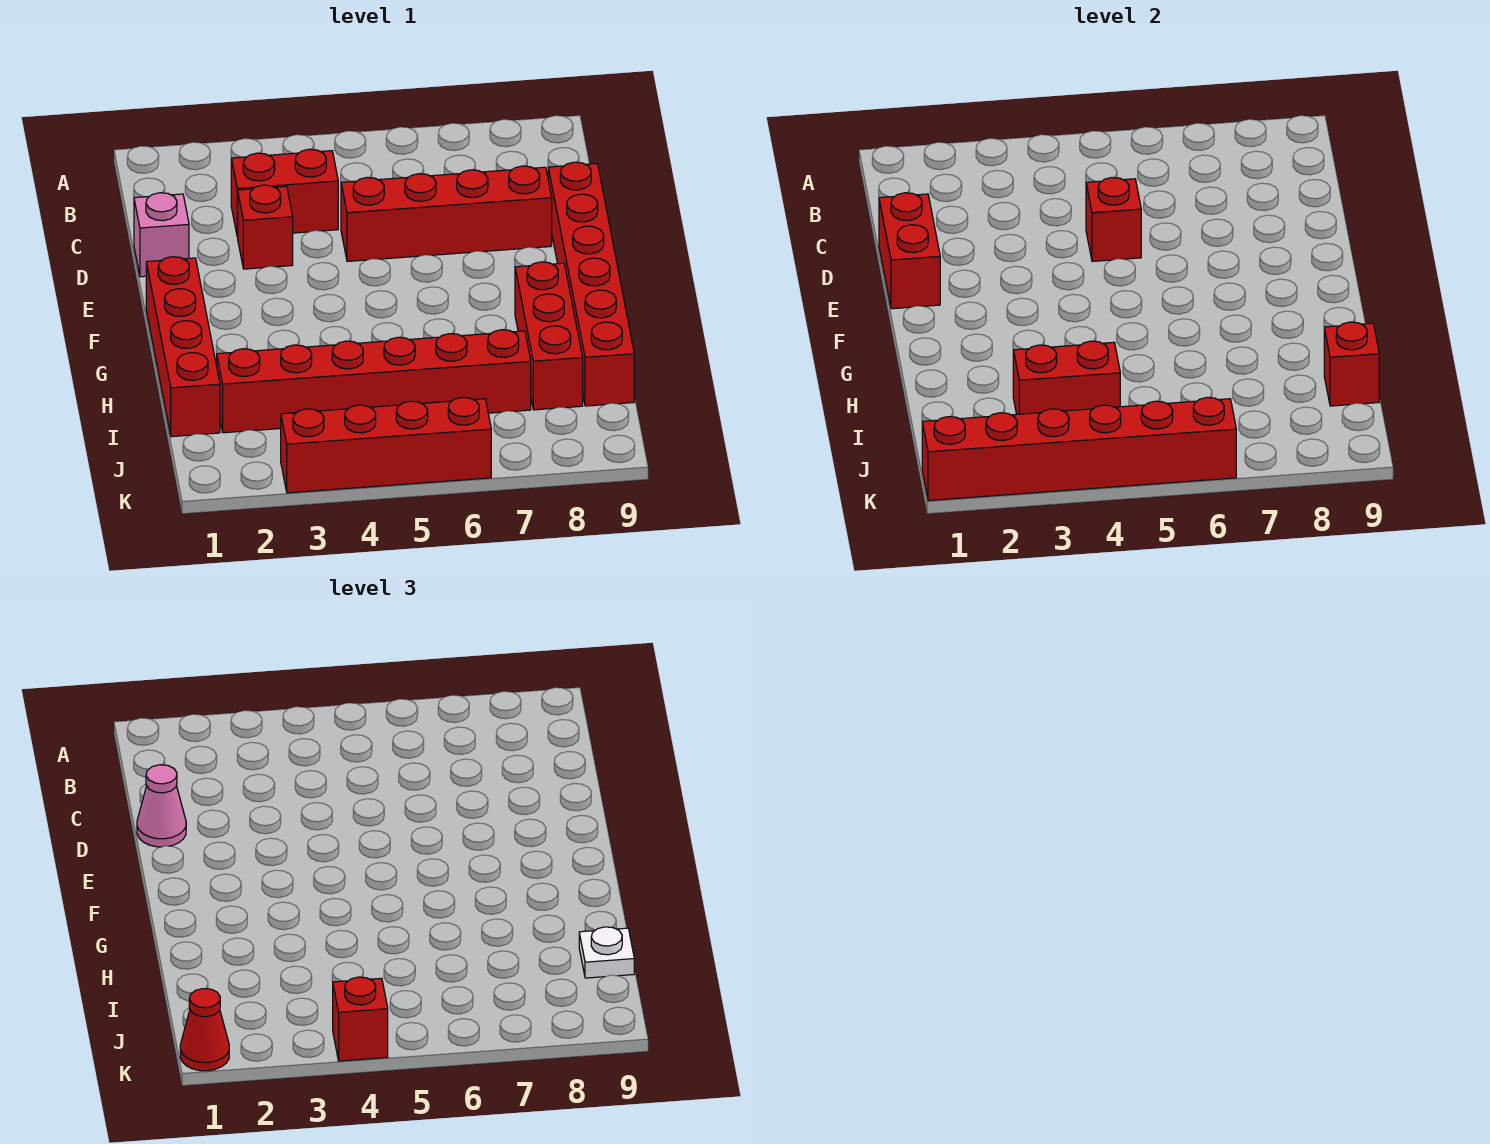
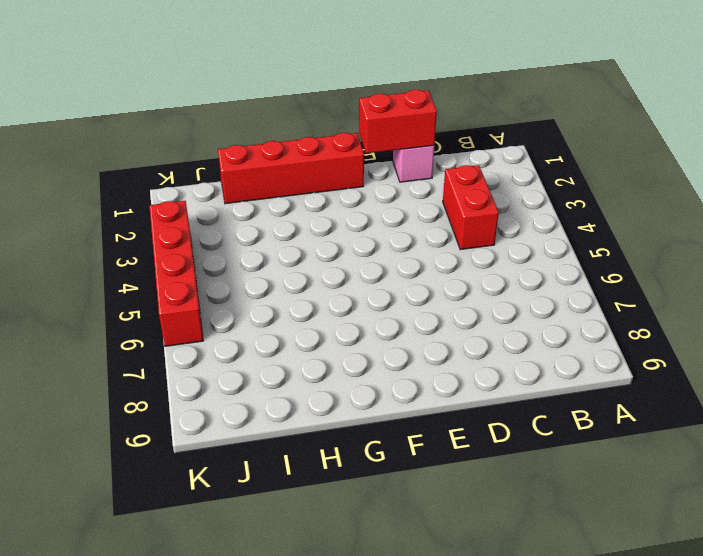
none -> red 1x1 brick [238,185,293,269]
none -> red 1x4 brick [341,166,552,262]
none -> red 1x6 brick [548,162,634,406]

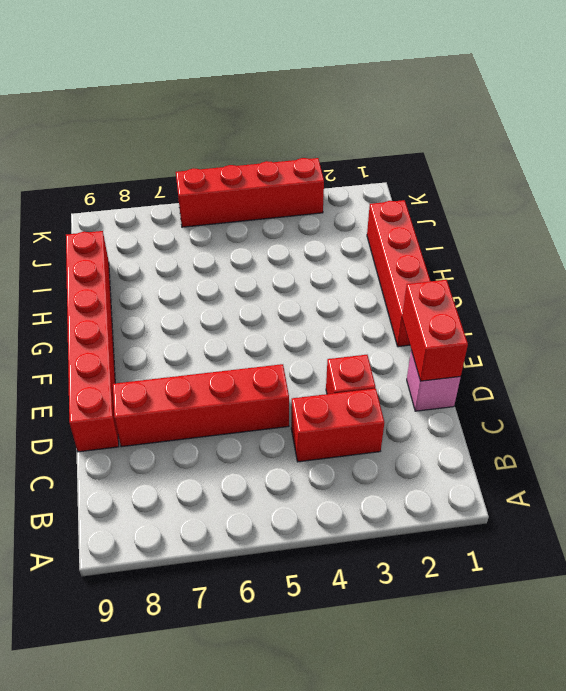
none -> red 1x3 brick [515,262,583,410]
none -> red 1x6 brick [217,330,531,433]
none -> red 1x1 brick [1086,178,1141,262]

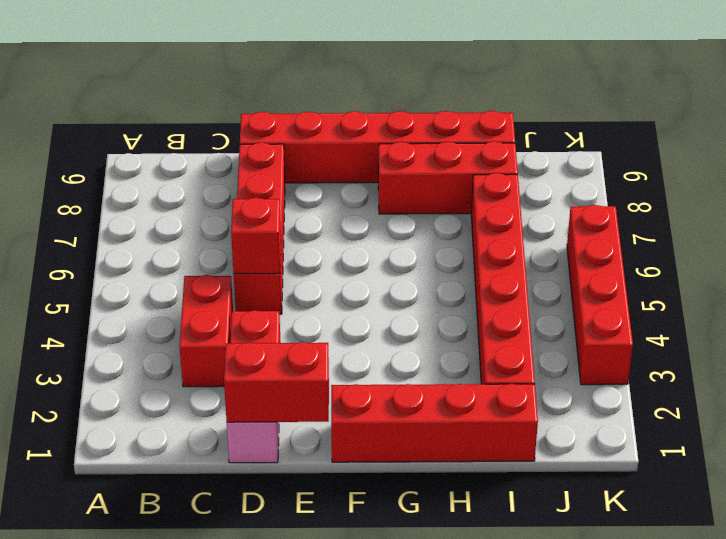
none -> red 1x2 brick [1013,341,1120,414]
none -> red 1x1 brick [1324,322,1379,406]
none -> red 1x6 brick [922,397,1236,501]

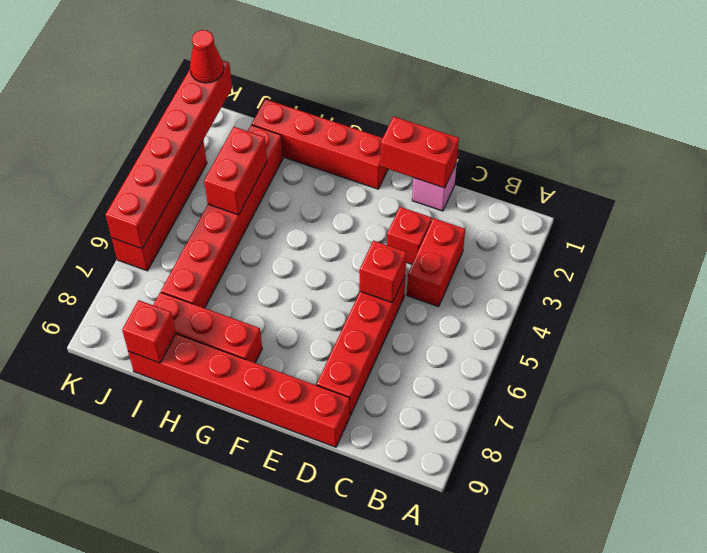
none -> pink 1x1 cone [137,765,186,847]
none -> white 1x1 plate [579,927,634,978]
none -> red 1x1 brick [333,977,388,1061]

